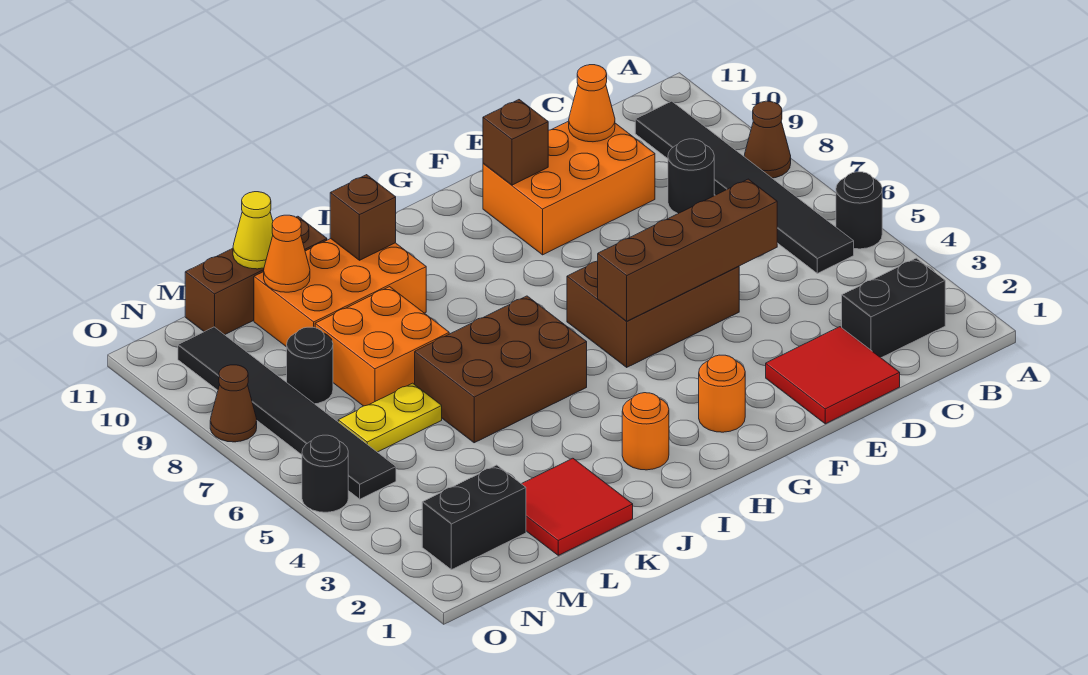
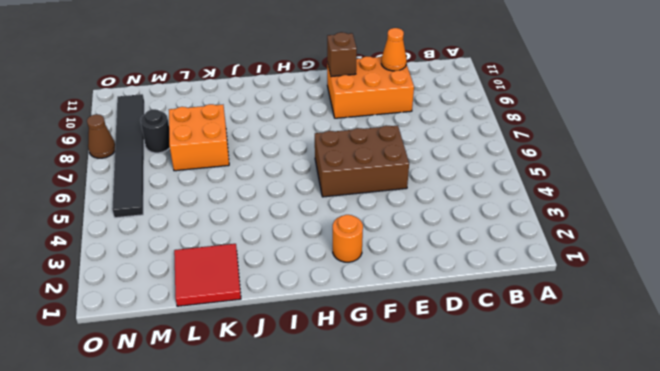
none -> black 1x1 round brick [836,172,882,249]
none -> brown 1x1 cone [744,101,791,178]
none -> black 1x2 brick [842,258,945,358]

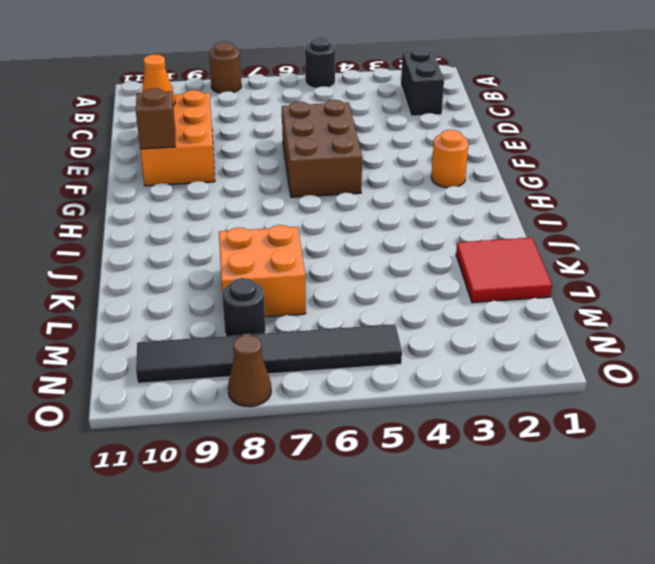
brown 1x1 round brick [209,42,241,93] -> brown 1x1 cone [744,101,791,178]
none -> black 1x6 tile [635,101,854,273]
none -> black 1x1 round brick [668,139,714,213]
none -> red 2x2 tile [766,327,900,424]

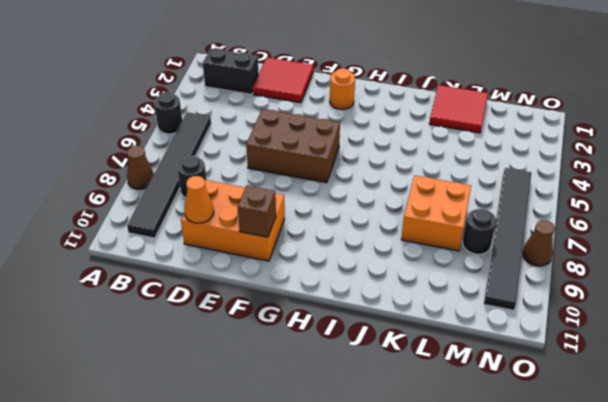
none -> orange 1x1 round brick [622,393,669,470]
none -> brown 2x3 brick [415,296,587,443]
none -> orange 2x3 brick [254,239,426,347]

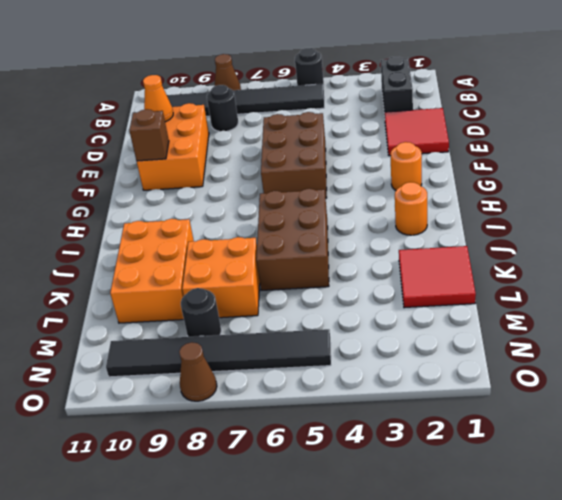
none -> brown 1x3 brick [185,216,327,335]
none -> yellow 1x2 plate [338,383,442,452]
none -> black 1x2 brick [422,465,526,570]

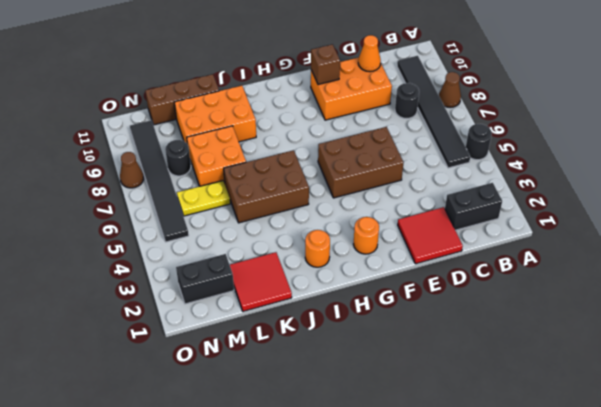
none -> black 1x1 round brick [302,435,348,512]
none -> brown 1x4 brick [598,179,777,321]
none -> brown 1x1 brick [330,175,396,260]

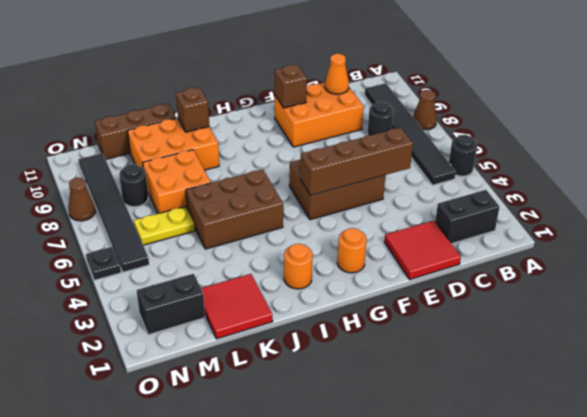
black 1x1 plate [86,247,121,280] -> black 1x1 round brick [302,435,348,512]
none -> orange 1x1 cone [264,215,310,292]
none -> yellow 1x1 cone [233,192,273,269]

